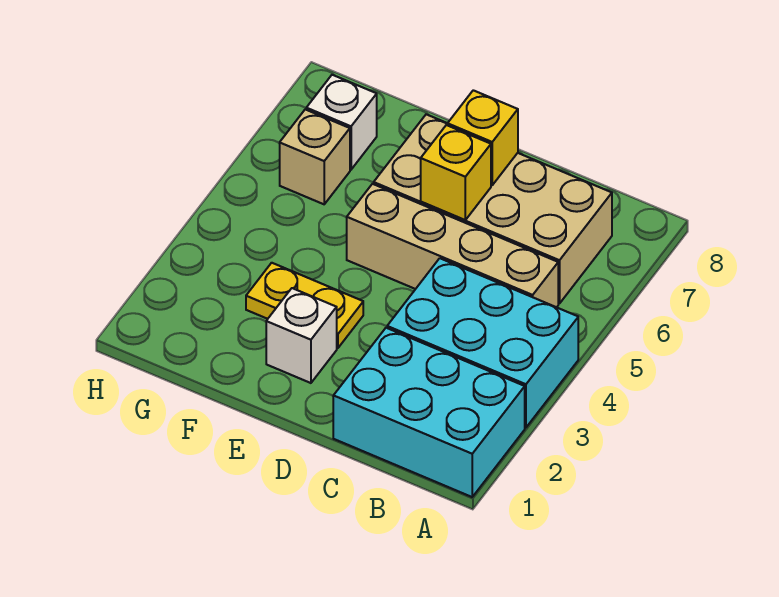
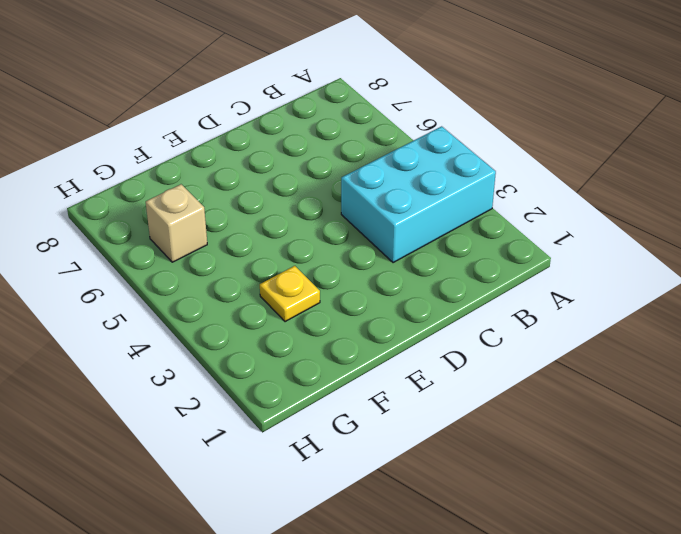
yellow 1x1 plate [260,266,320,322] -> yellow 1x2 plate [246,263,363,348]
none -> cyan 2x3 brick [333,328,525,497]
none -> tan 1x4 brick [347,184,558,307]

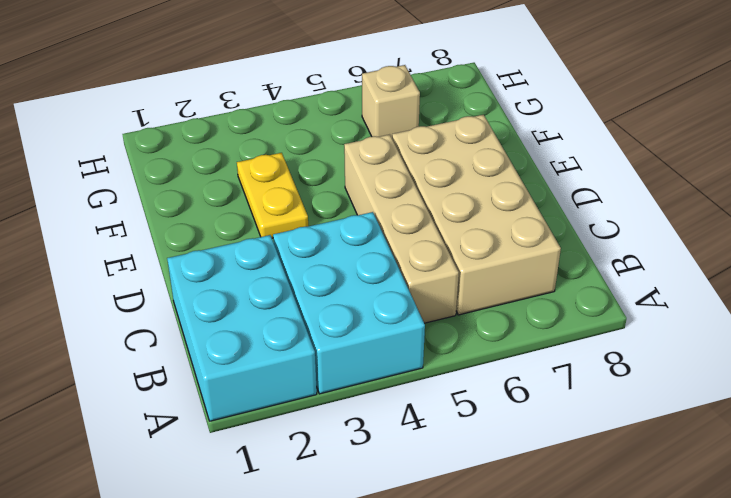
none -> white 1x1 brick [266,288,337,383]
none -> white 1x1 brick [306,75,377,170]

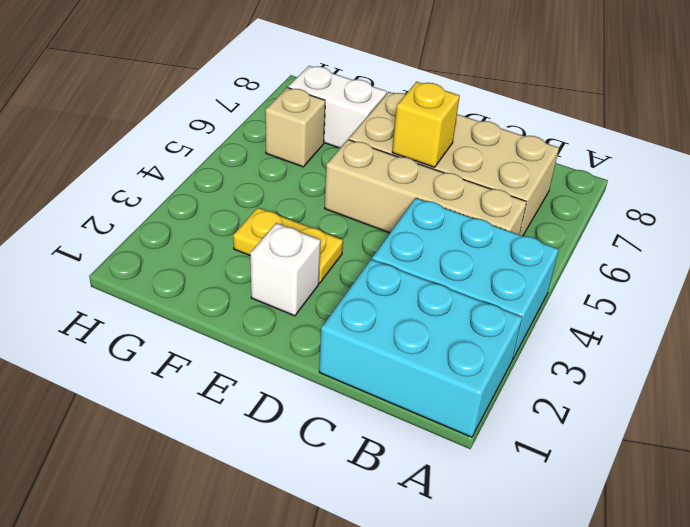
white 1x2 brick [288,66,387,148] -> white 1x1 brick [306,75,377,170]
none -> yellow 1x1 brick [448,90,518,185]

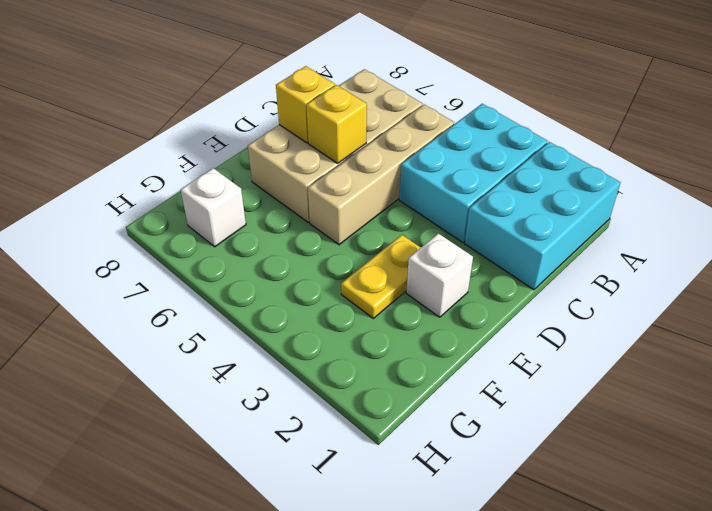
none -> tan 1x1 brick [280,109,350,204]

